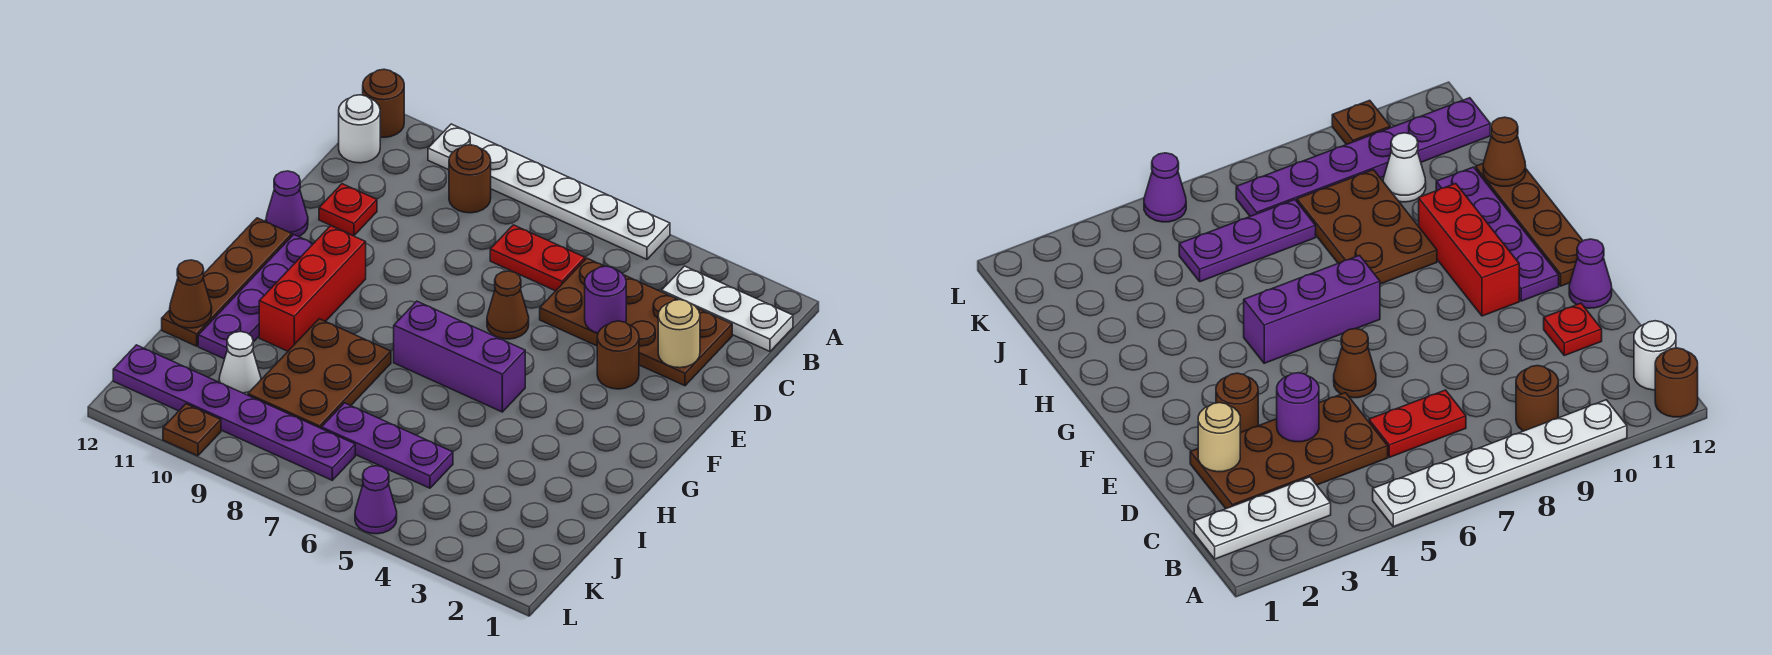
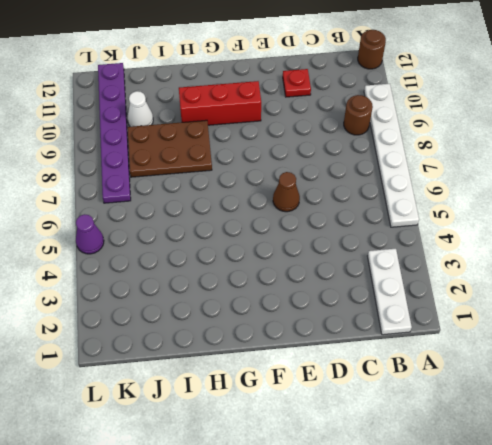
none -> white 1x1 round brick [339,95,380,163]
none -> brown 2x4 plate [540,258,732,386]
none -> red 1x2 plate [490,225,585,291]

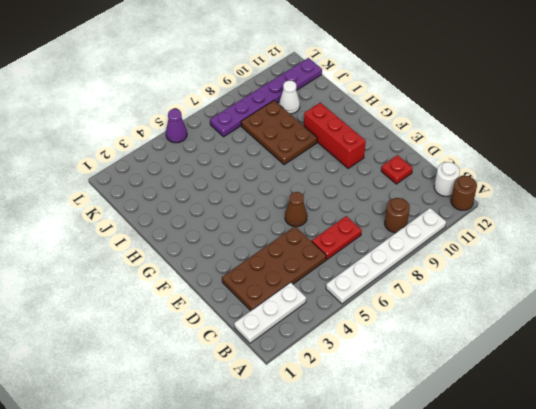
none -> brown 1x1 round brick [597,321,639,389]
none -> purple 1x1 cone [266,171,308,237]
none -> purple 1x4 plate [198,235,314,359]

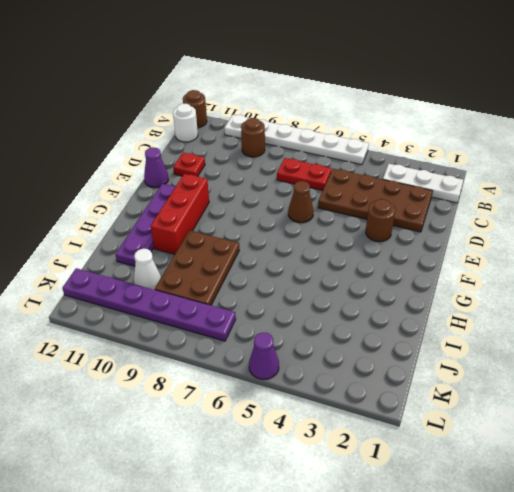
none -> brown 1x4 plate [162,218,292,346]
none -> purple 1x3 brick [394,301,525,412]
none -> purple 1x3 plate [321,403,453,488]

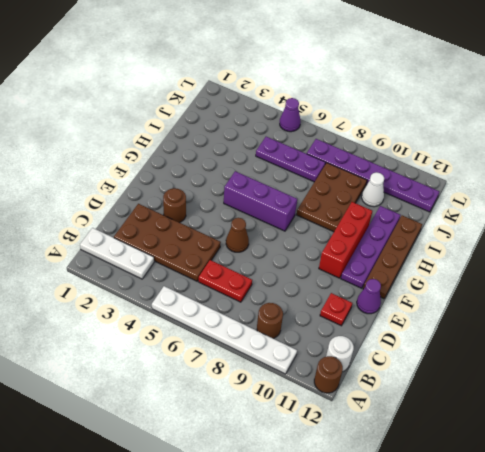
none -> brown 1x1 plate [163,404,221,456]
none -> tan 1x1 round brick [658,300,700,368]
none -> purple 1x1 round brick [585,266,626,333]

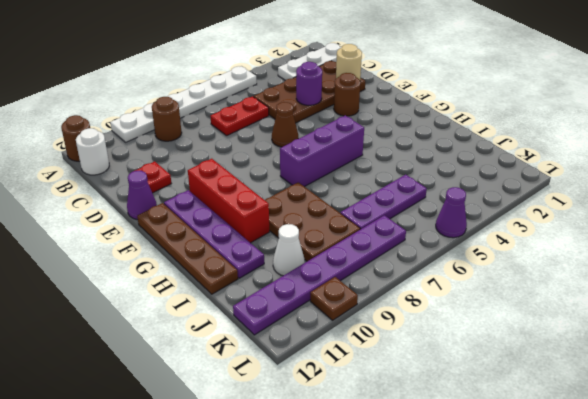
none -> brown 1x1 cone [170,260,212,328]

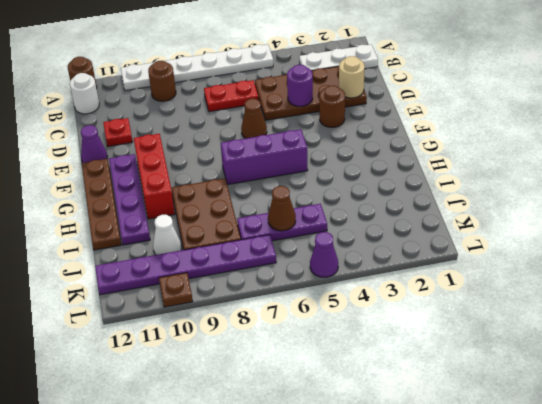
brown 1x1 cone [268,186,296,231] -> brown 1x1 cone moved to [170,260,212,328]

